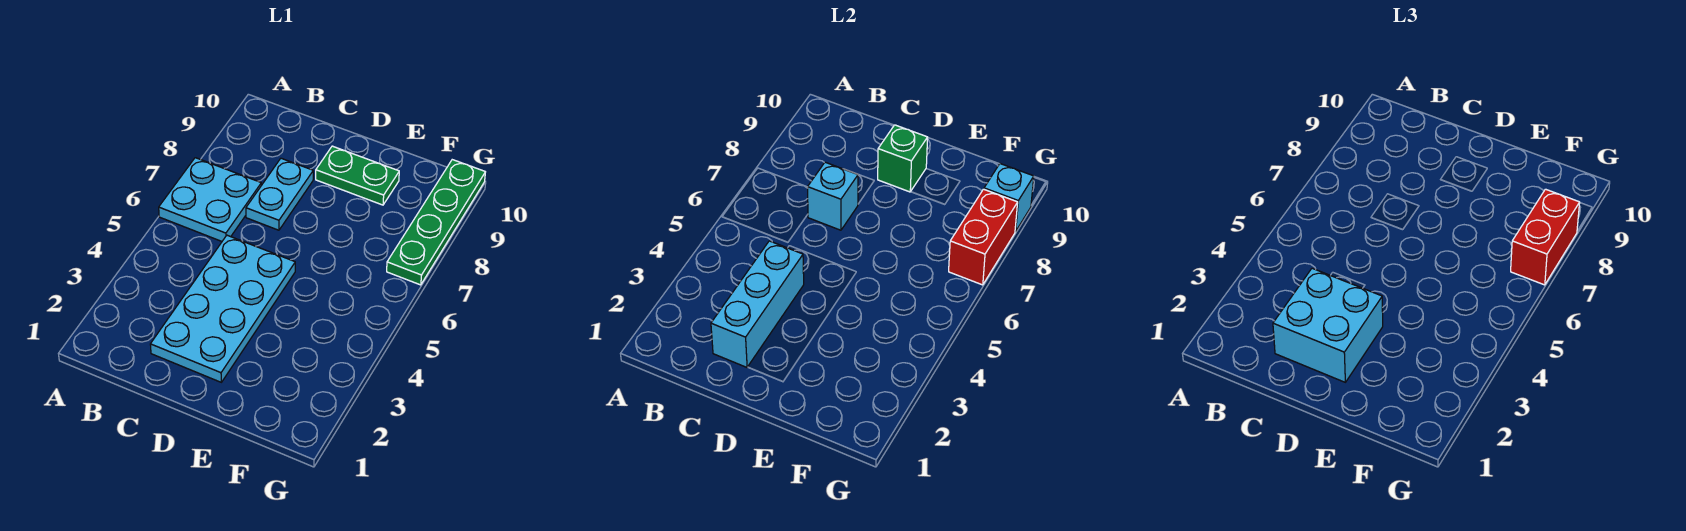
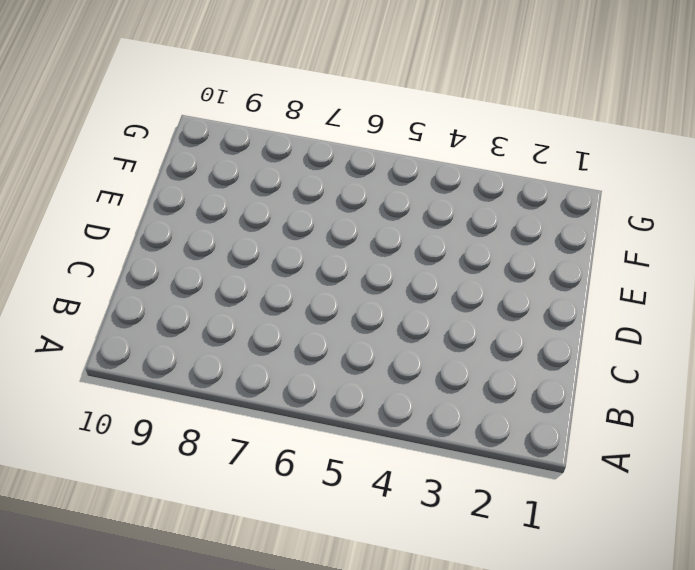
none -> cyan 2x2 plate [159,158,261,241]
none -> cyan 2x4 plate [150,235,295,382]
none -> cyan 1x2 plate [246,158,313,230]

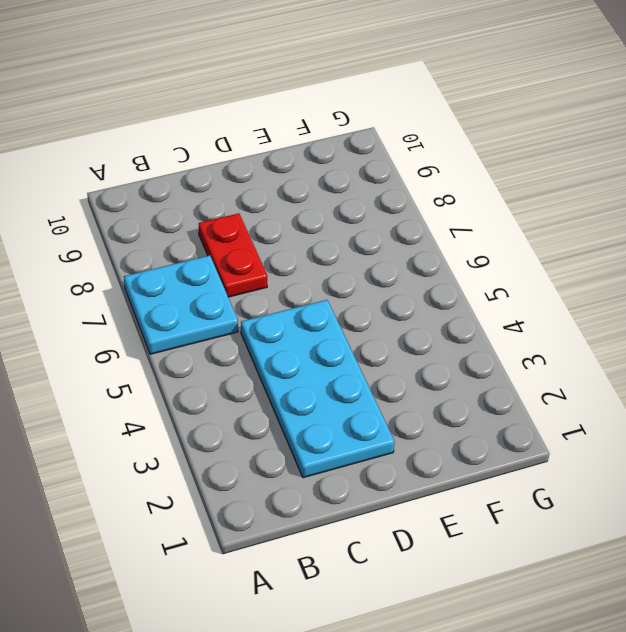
red 1x2 plate [199,213,268,297] -> cyan 1x2 plate [246,158,313,230]
none -> green 1x2 plate [316,146,399,205]
none -> green 1x4 plate [387,160,485,285]
none -> cyan 1x3 brick [711,241,804,367]

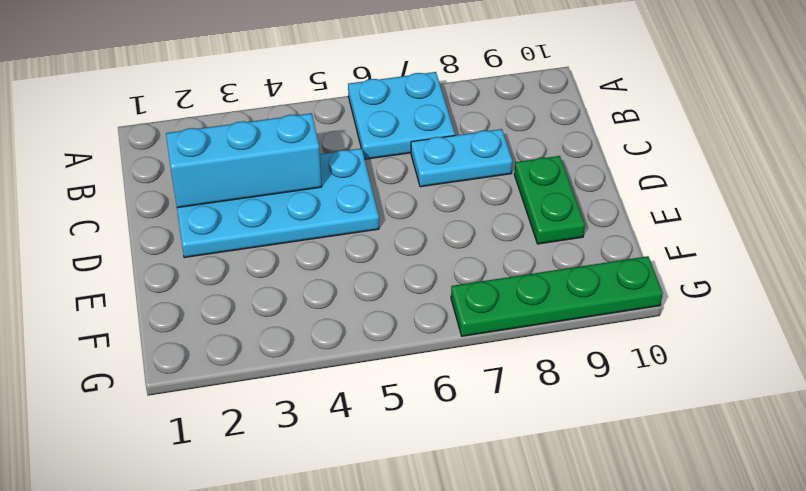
none -> cyan 1x1 brick [808,162,858,230]
none -> green 1x1 brick [878,125,928,192]
none -> red 1x2 brick [949,189,1018,285]

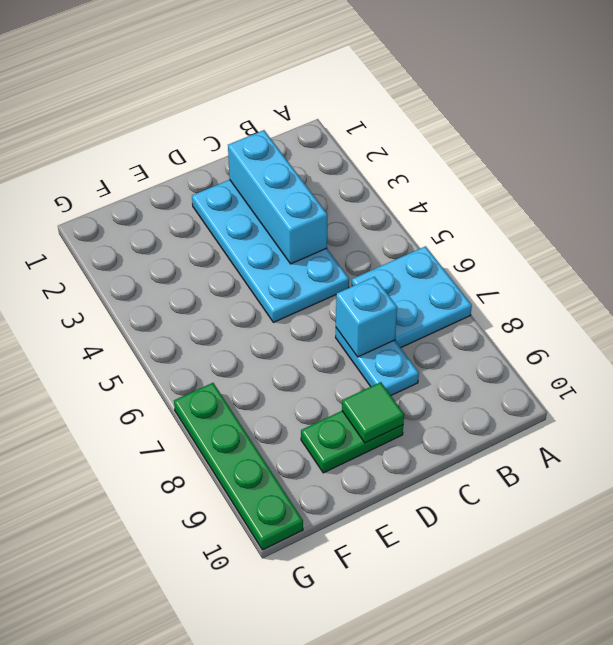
green 1x1 tile [342,382,404,443] -> green 1x1 brick [878,125,928,192]
none -> red 1x2 brick [949,189,1018,285]
none -> cyan 1x1 brick [984,164,1034,232]
none -> cyan 2x2 brick [1273,268,1383,382]

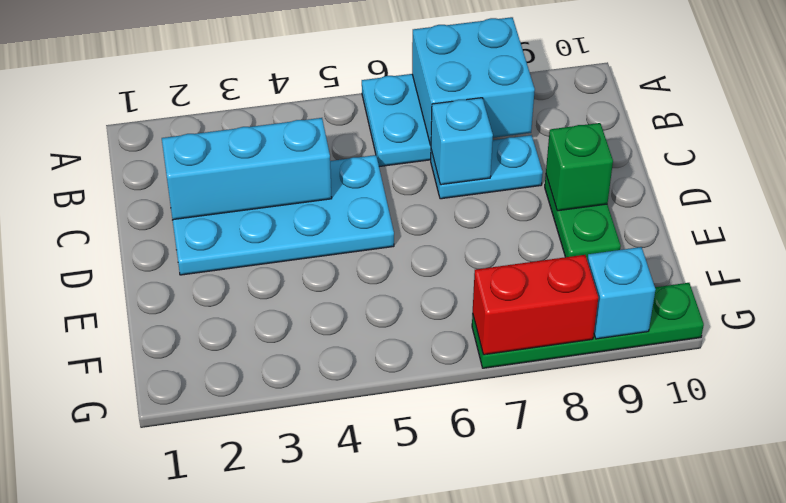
cyan 2x2 brick [412,17,535,145] -> cyan 2x2 brick moved to [1273,268,1383,382]
none -> red 1x2 brick [1511,189,1580,285]

